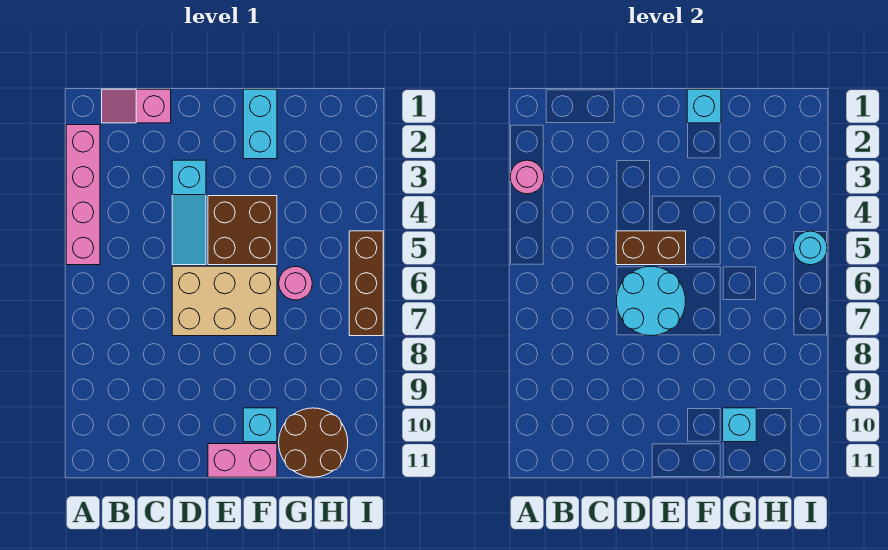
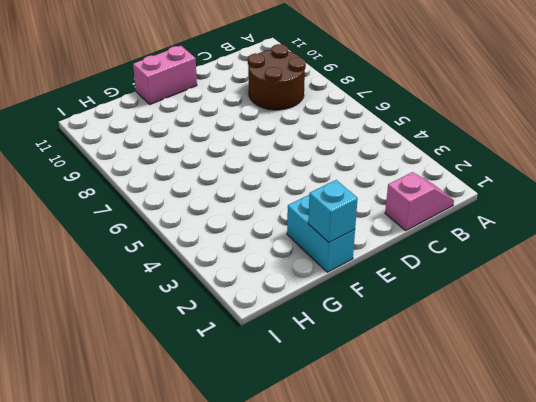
brown 2x2 round brick [248,44,306,110] -> brown 2x2 round brick moved to [279,408,348,477]
none -> pink 1x4 brick [66,125,100,265]
none -> cyan 1x3 slope [172,160,206,265]
none -> tan 2x3 brick [172,266,277,336]

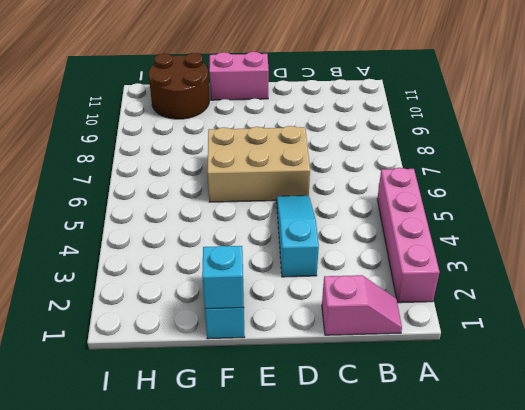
none -> brown 2x2 brick [208,196,277,265]
none -> cyan 1x1 brick [243,408,277,442]
none -> pink 1x1 round brick [279,267,312,300]

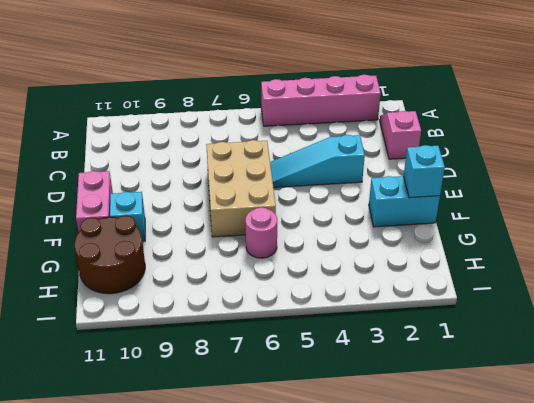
none -> brown 2x2 brick [208,196,277,265]
none -> brown 1x3 brick [349,231,383,336]
none -> pink 1x1 round brick [510,160,544,194]

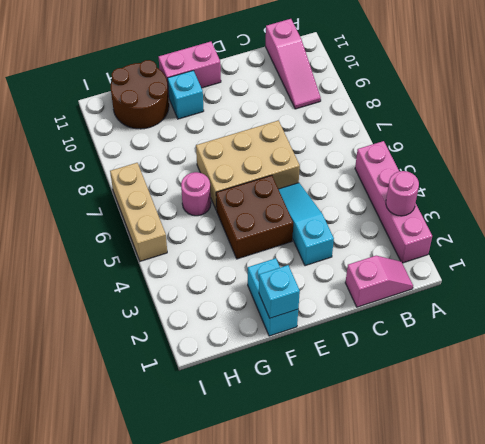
pink 1x3 slope [266,19,321,109] -> none
tan 1x3 brick [110,163,167,261] -> brown 1x3 brick [349,231,383,336]
none -> brown 1x2 brick [616,231,686,265]
none -> cyan 2x2 round brick [616,266,686,336]
none -> cyan 1x1 brick [723,408,756,442]

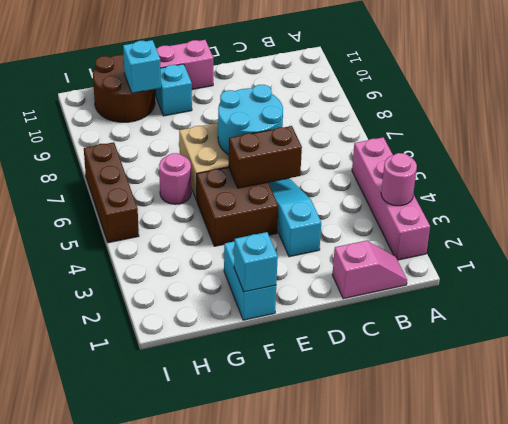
none -> cyan 1x1 round brick [794,231,827,265]

